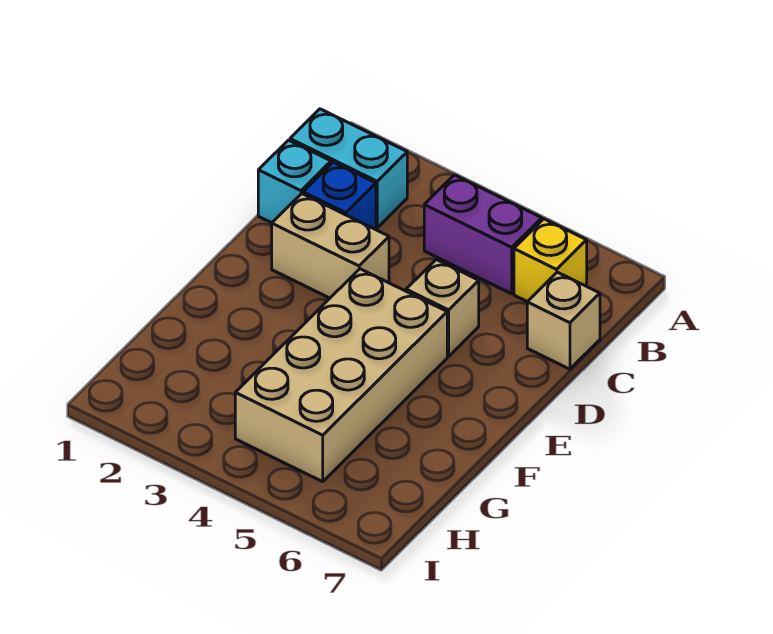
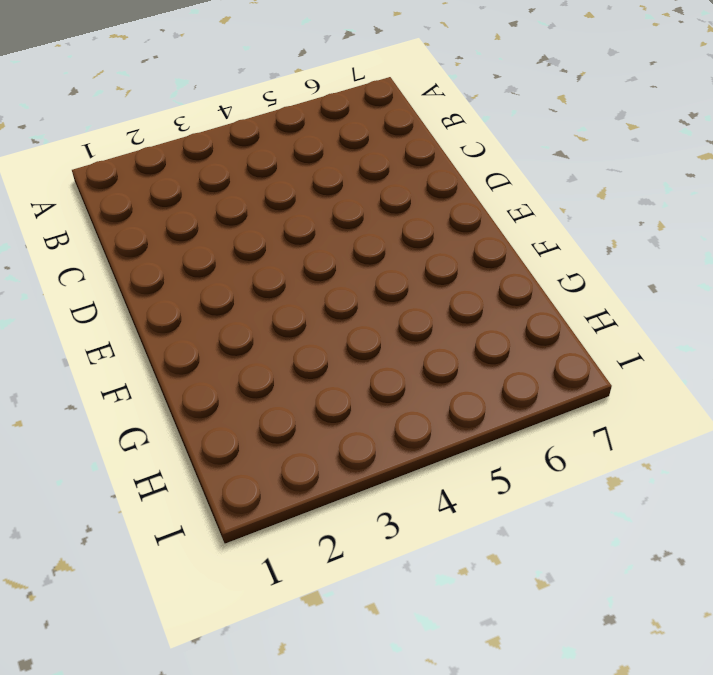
none -> cyan 1x2 brick [290,109,407,228]
none -> purple 1x2 brick [424,175,542,294]

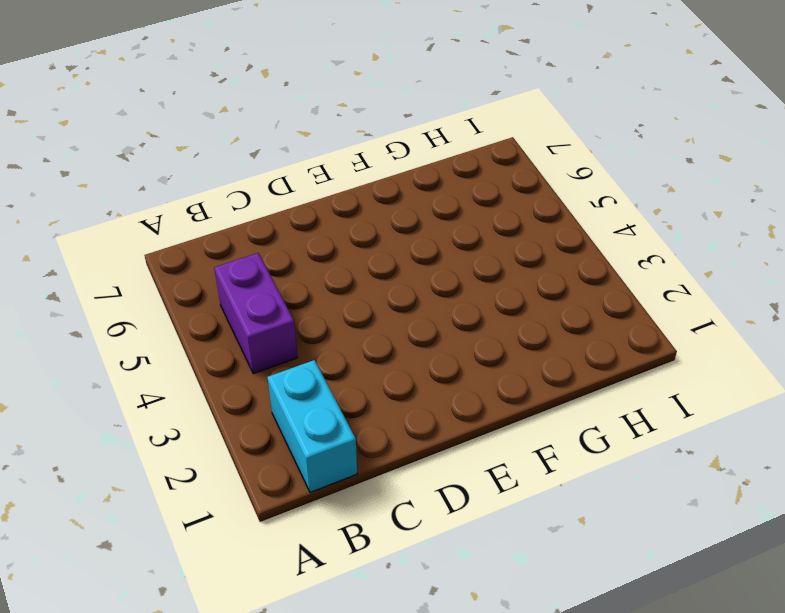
none -> yellow 1x1 brick [514,219,587,302]
none -> cyan 1x1 brick [258,140,331,223]

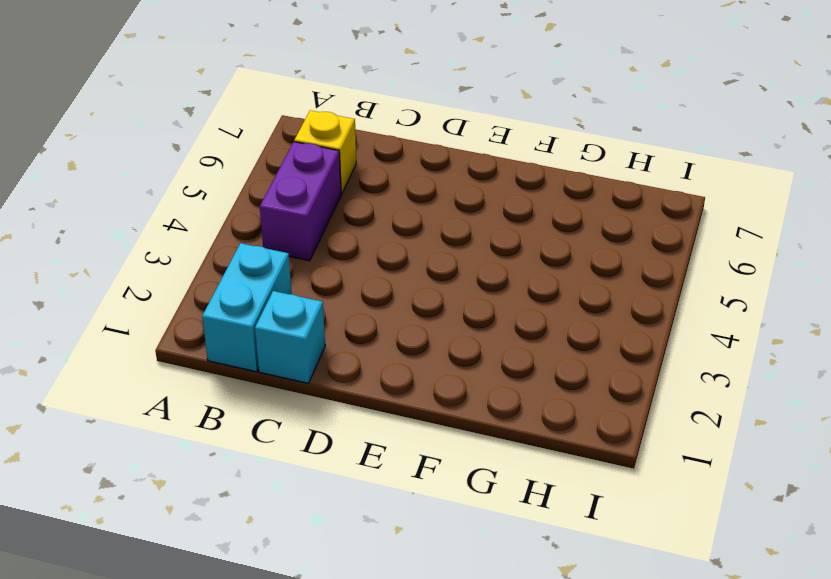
none -> blue 1x1 brick [303,162,376,230]
none -> tan 1x1 brick [527,272,600,369]

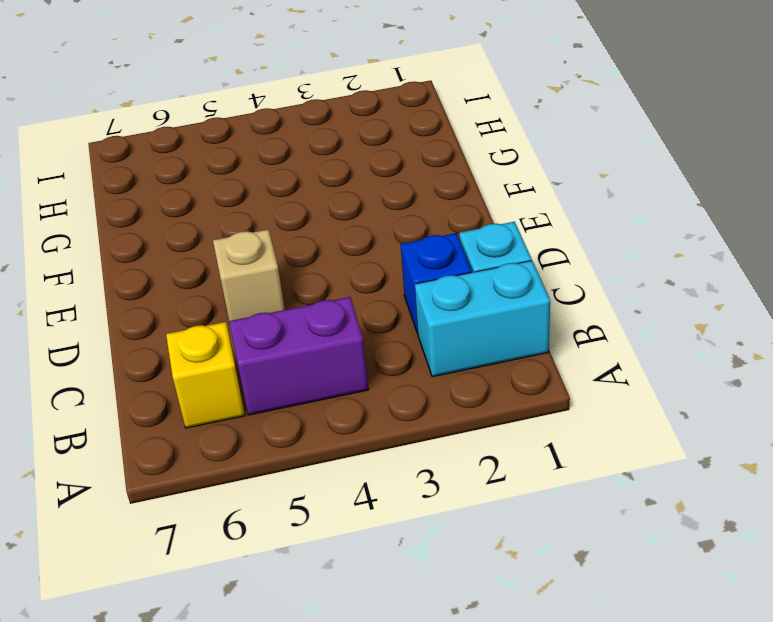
none -> tan 1x1 brick [527,272,600,369]
none -> tan 1x2 brick [272,194,389,298]

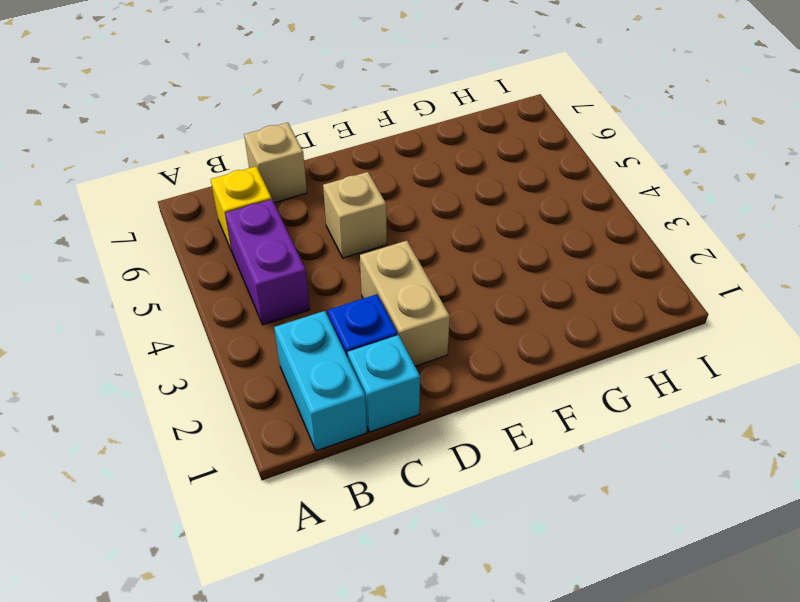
none -> tan 2x4 brick [235,269,447,482]

